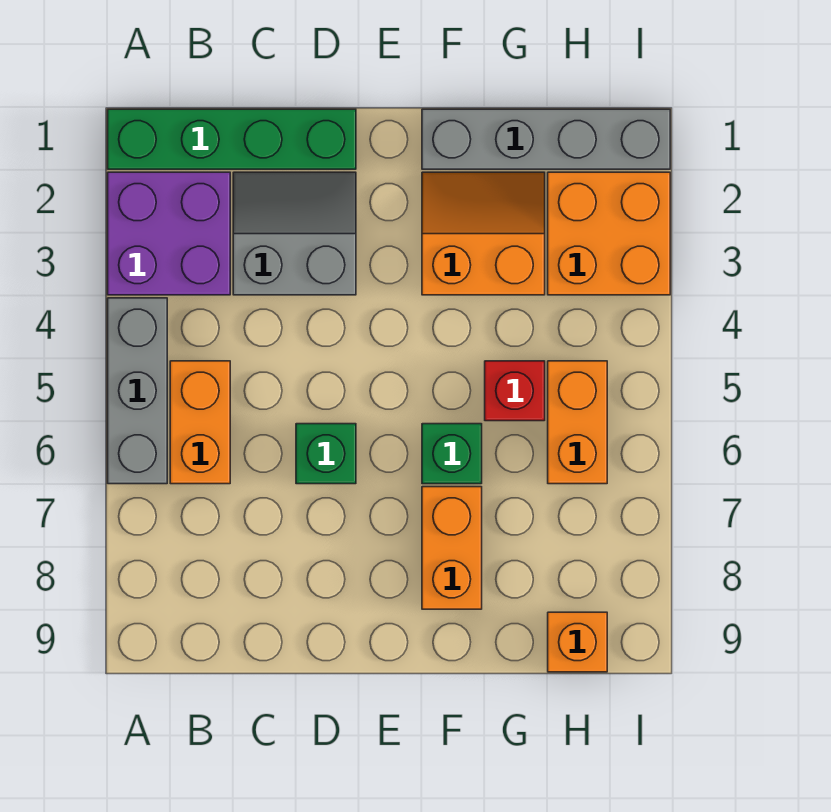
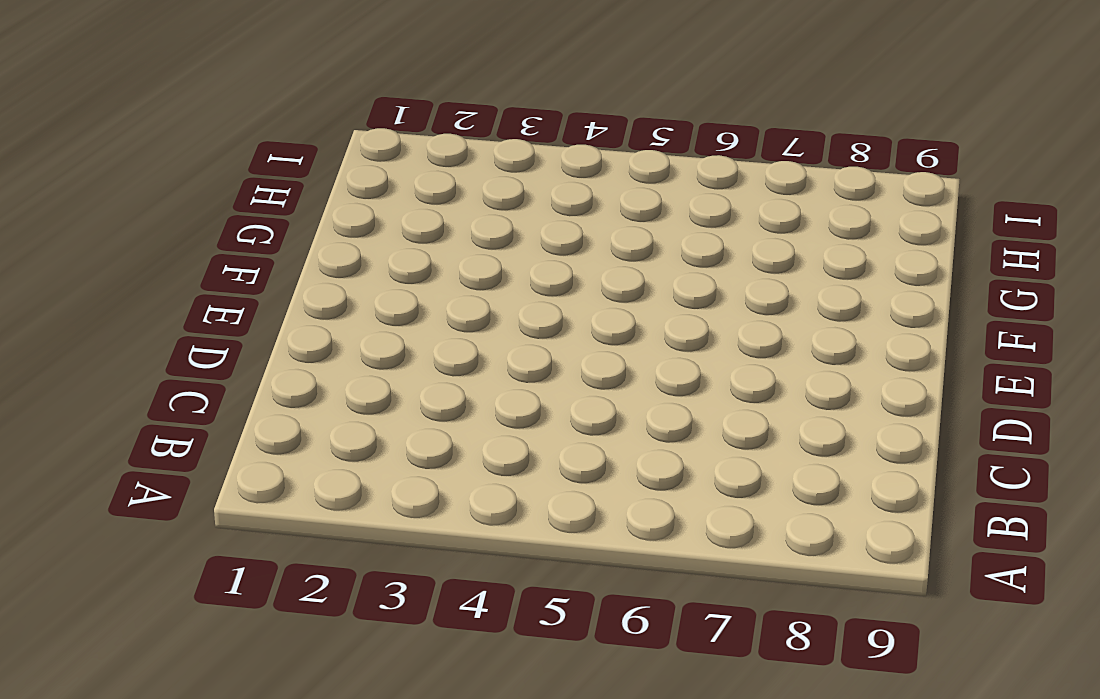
none -> green 1x4 brick [108,109,356,169]
none -> purple 2x2 brick [108,172,230,295]
none -> grey 1x3 brick [108,298,167,484]

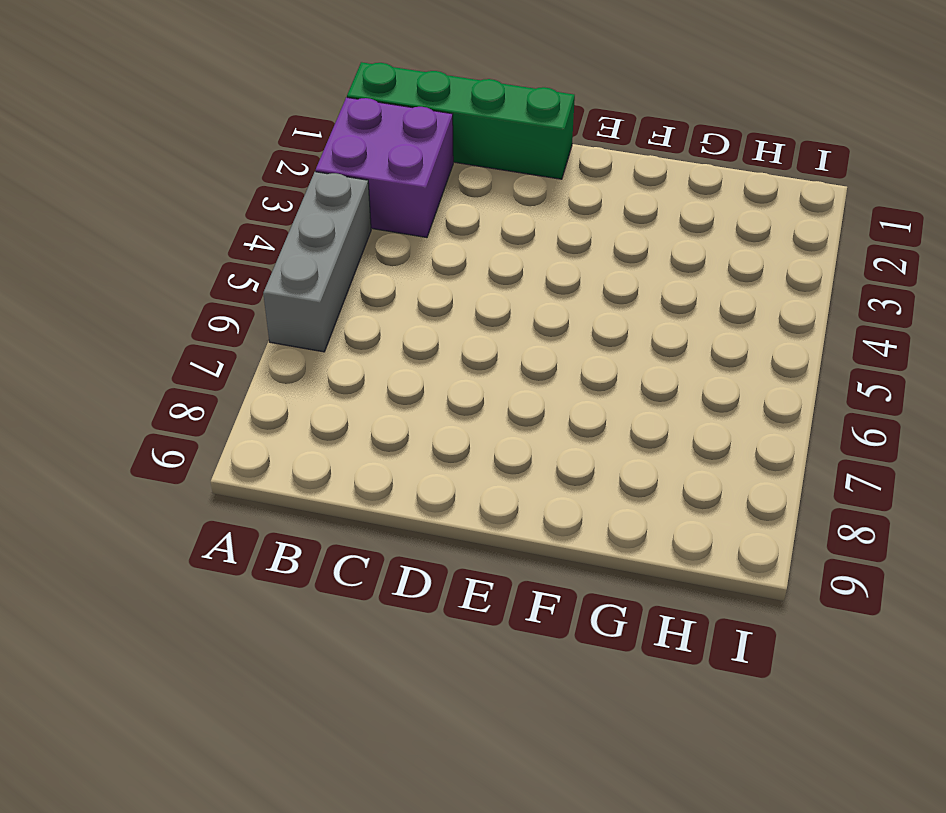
none -> orange 1x2 brick [170,361,230,484]
none -> grey 2x2 slope [233,172,356,295]
none -> green 1x1 brick [296,424,356,484]

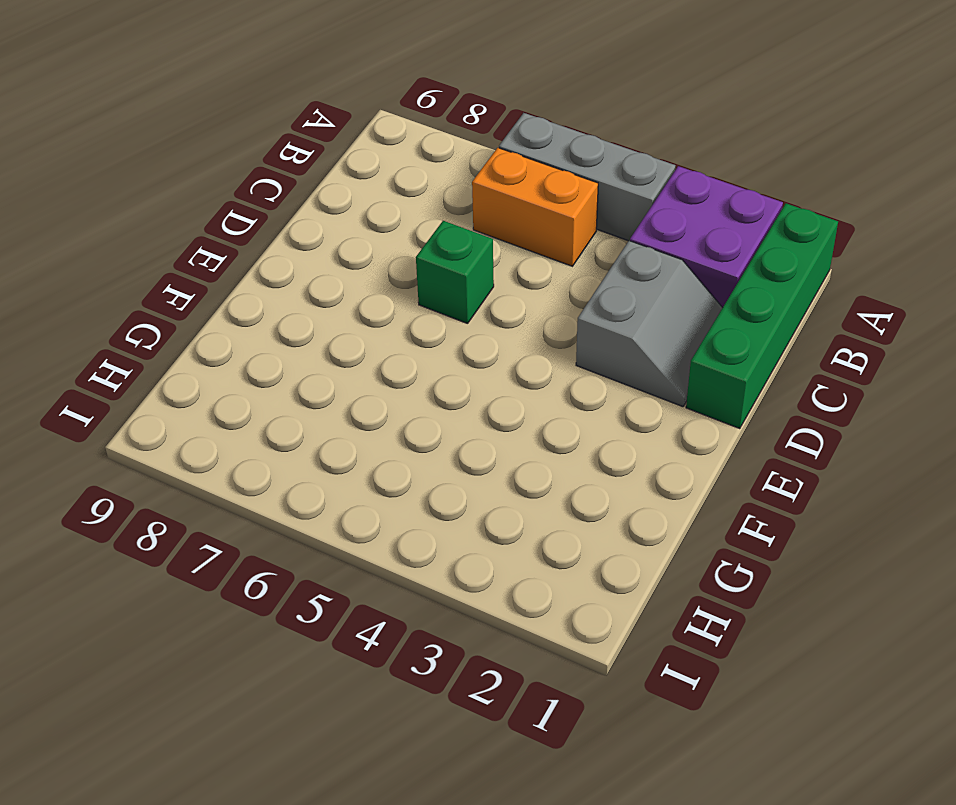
none -> grey 1x4 brick [422,109,670,169]
none -> orange 2x2 slope [422,172,545,295]
none -> green 1x1 brick [422,424,482,484]

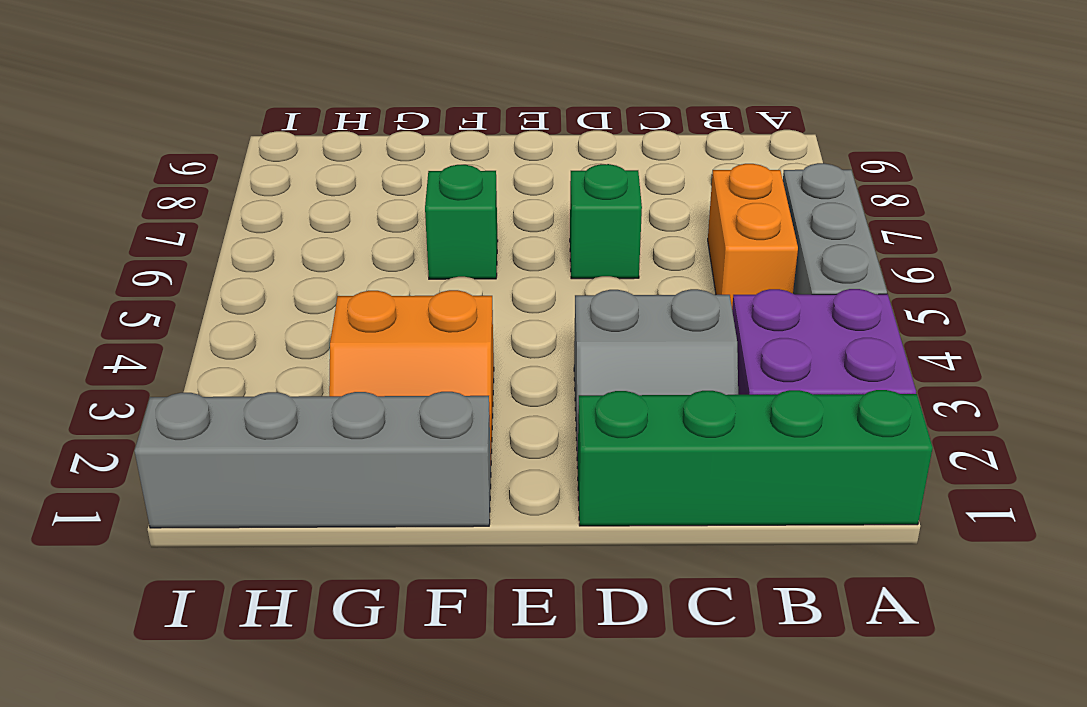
none -> orange 1x2 brick [422,487,482,609]
none -> red 1x1 brick [485,361,545,421]
none -> orange 2x2 brick [548,172,670,295]

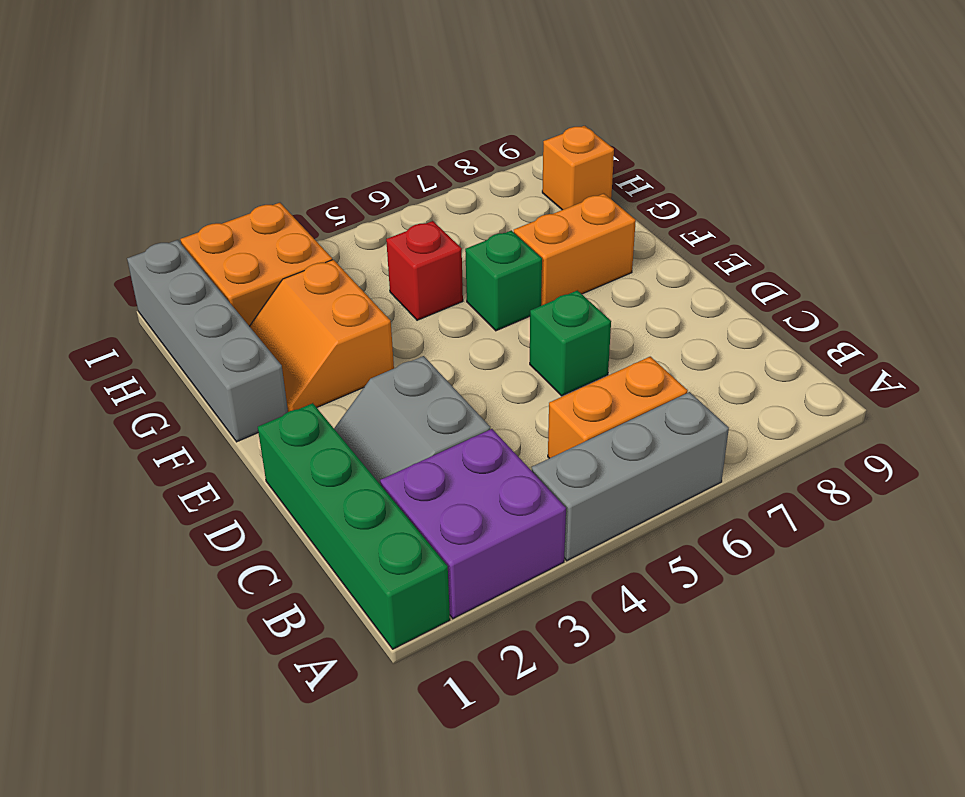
none -> orange 1x2 brick [548,361,607,484]

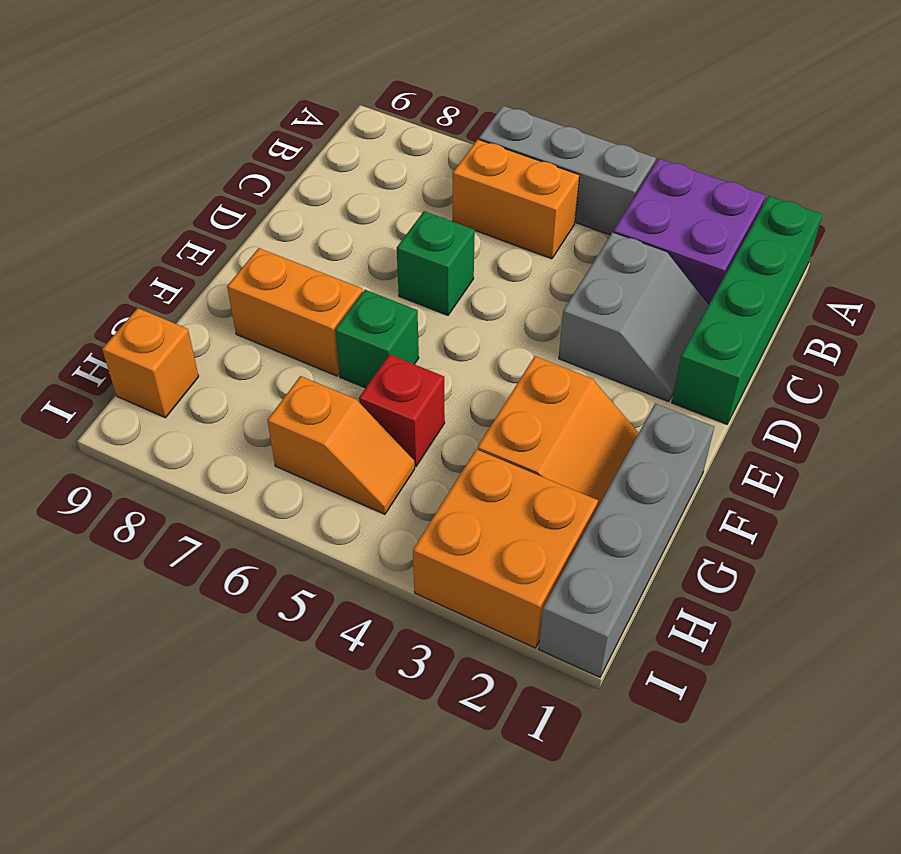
orange 1x2 slope [267,376,415,514] -> orange 1x2 brick [548,361,607,484]

